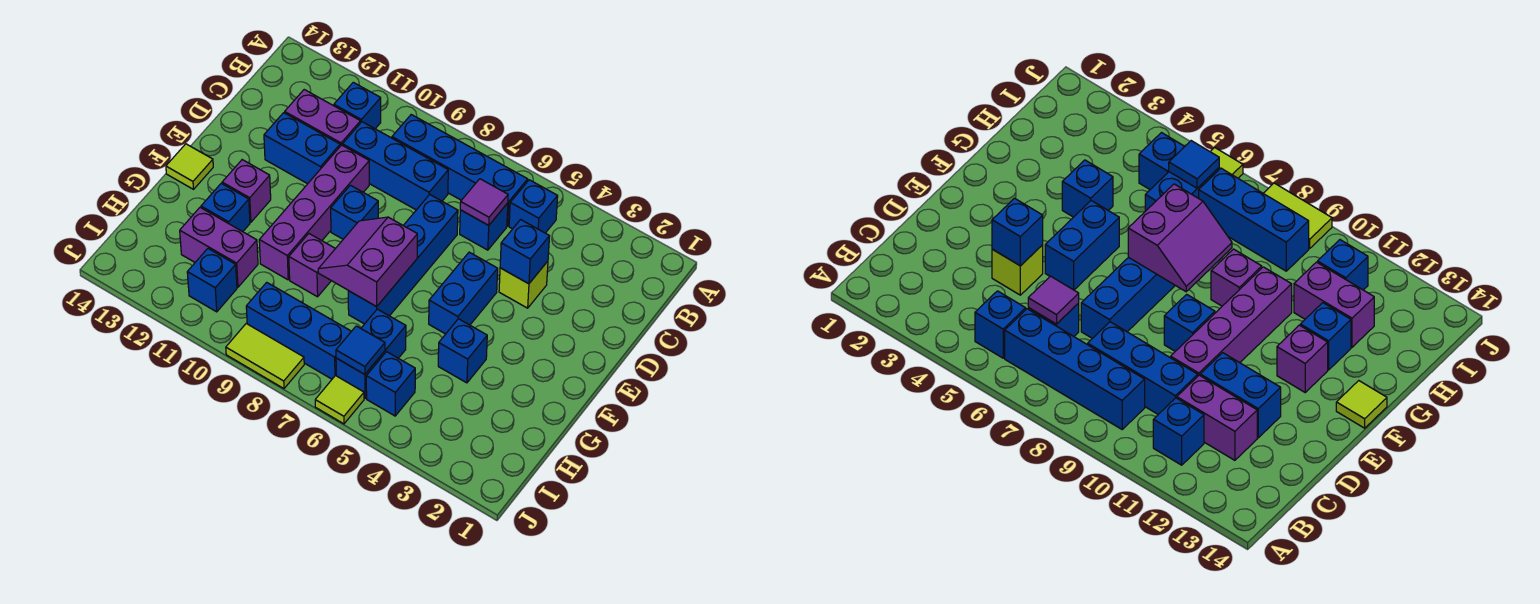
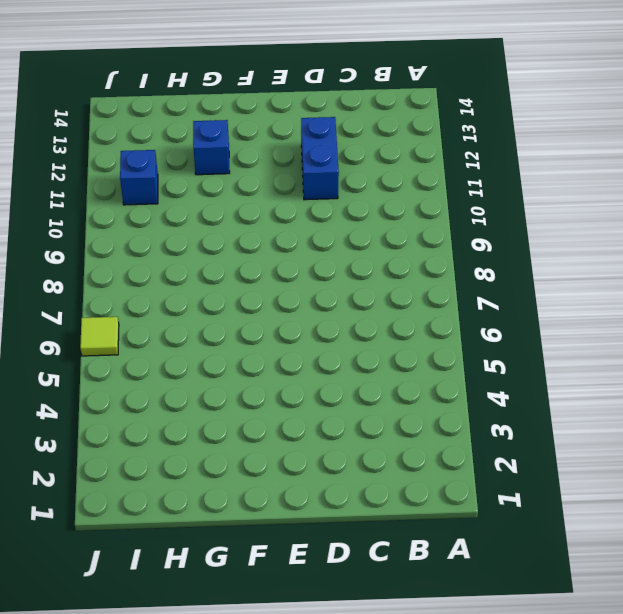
none -> blue 1x1 brick [509,180,558,233]
none -> blue 1x4 brick [392,115,528,226]
none -> blue 1x1 brick [334,82,381,129]

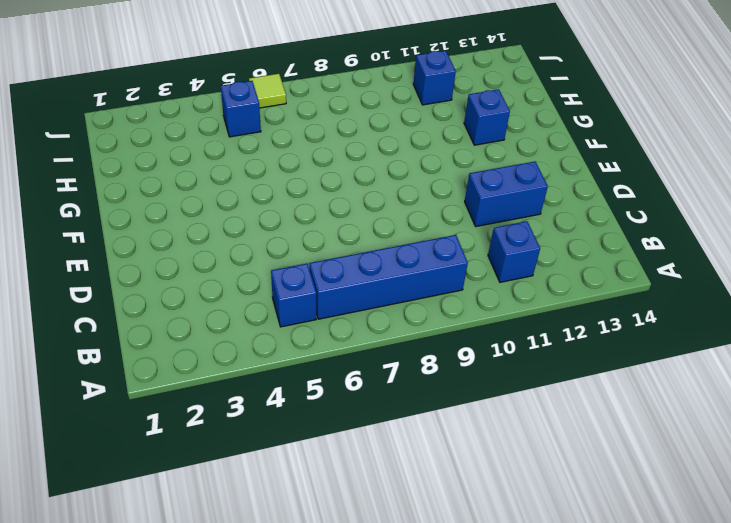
none -> blue 1x1 brick [460,203,508,250]
none -> blue 1x3 brick [343,122,448,210]
none -> purple 1x2 brick [285,90,360,146]

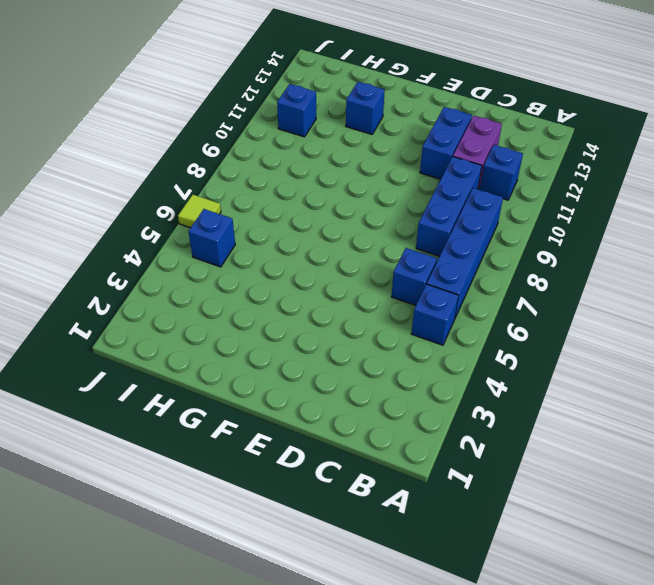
none -> lime 1x1 brick [499,261,548,308]
none -> blue 1x4 brick [348,195,458,324]
none -> purple 1x4 brick [259,145,369,280]

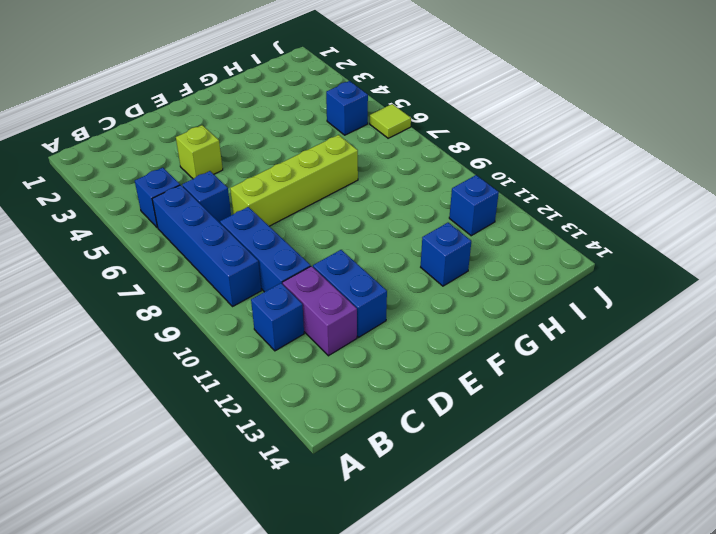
lime 1x4 brick [230,135,358,226] -> blue 1x4 brick [348,195,458,324]
none -> purple 1x4 brick [259,145,369,280]
none -> blue 1x2 brick [429,252,498,334]
none -> blue 1x1 brick [331,185,378,239]

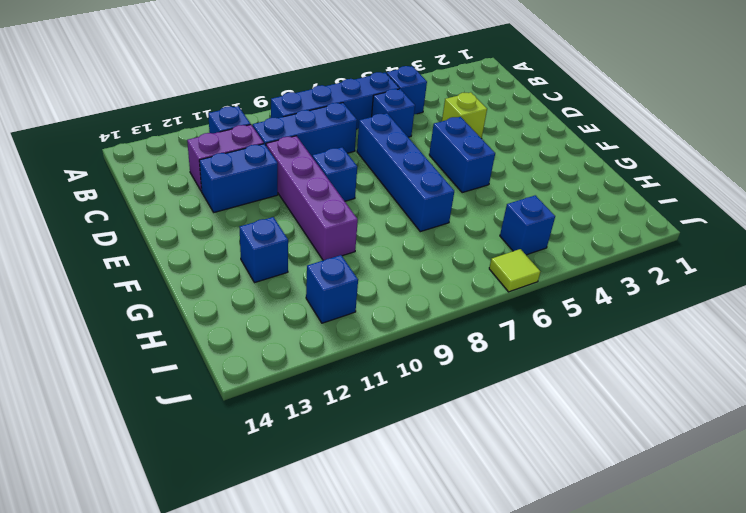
none -> purple 1x1 brick [222,160,271,222]
none -> lime 1x1 tile [166,144,213,189]
none -> blue 1x1 brick [438,319,487,383]

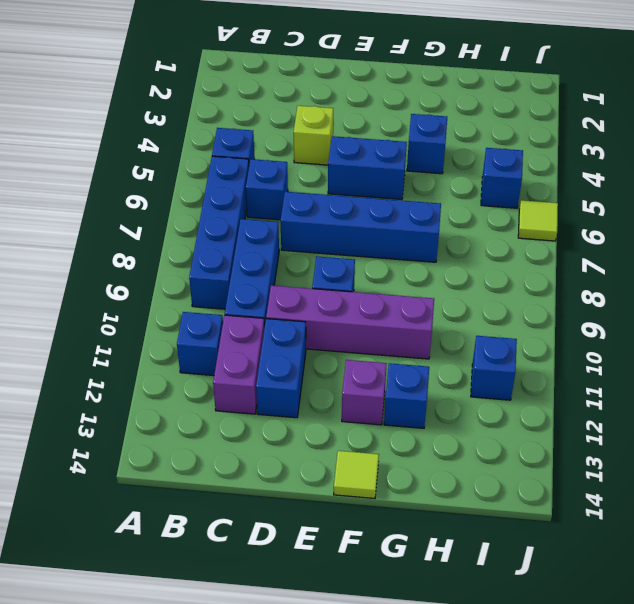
none -> purple 1x1 brick [289,234,335,297]
none -> blue 1x2 brick [336,309,406,398]
none -> purple 1x2 brick [180,207,258,287]

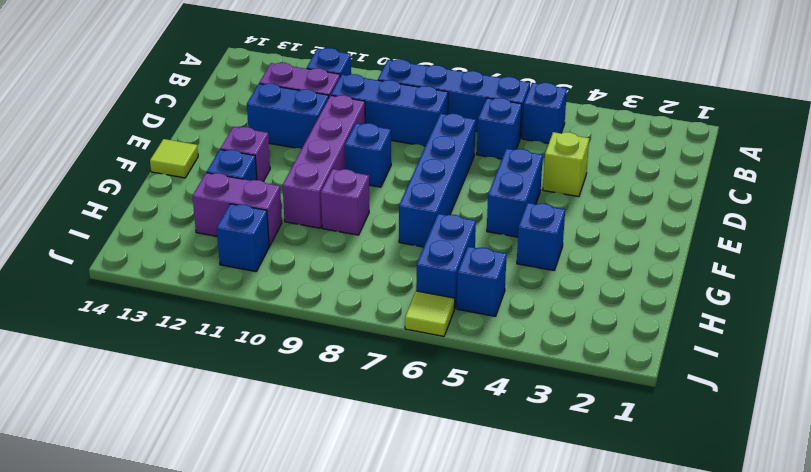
none -> blue 1x3 brick [246,282,351,379]
none -> lime 1x2 tile [226,324,304,389]
none -> purple 1x1 tile [460,179,508,225]

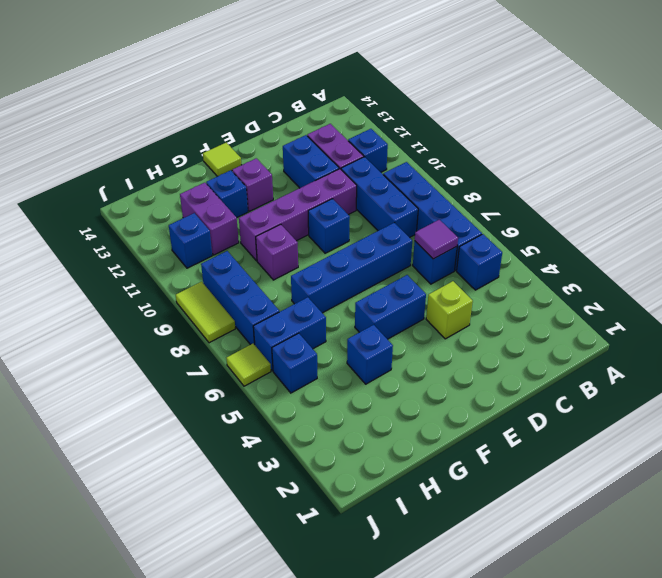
none -> blue 1x1 brick [500,220,550,284]
none -> purple 2x2 slope [318,217,417,307]
none -> blue 1x1 tile [336,326,385,374]

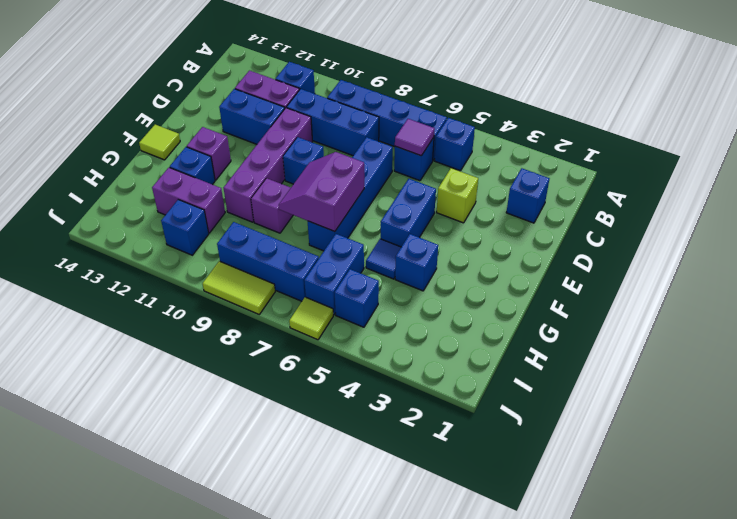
blue 1x1 brick [506,168,550,223] -> blue 1x1 brick moved to [500,220,550,284]
blue 1x1 tile [366,239,401,279] -> blue 1x1 tile moved to [336,326,385,374]

